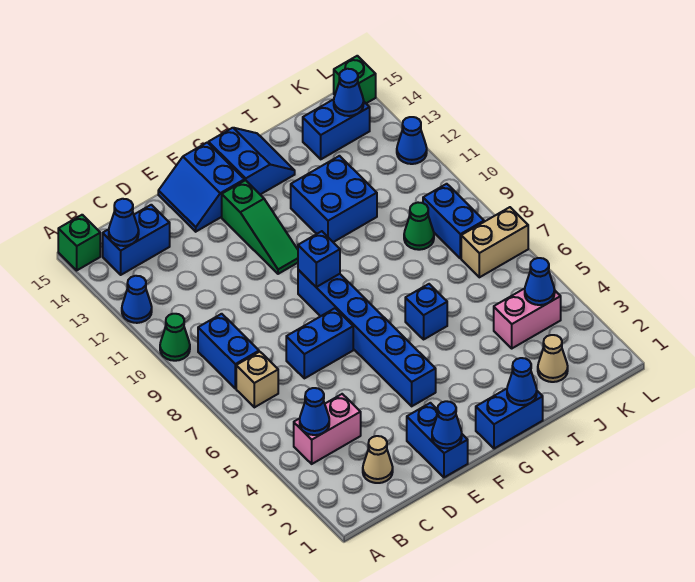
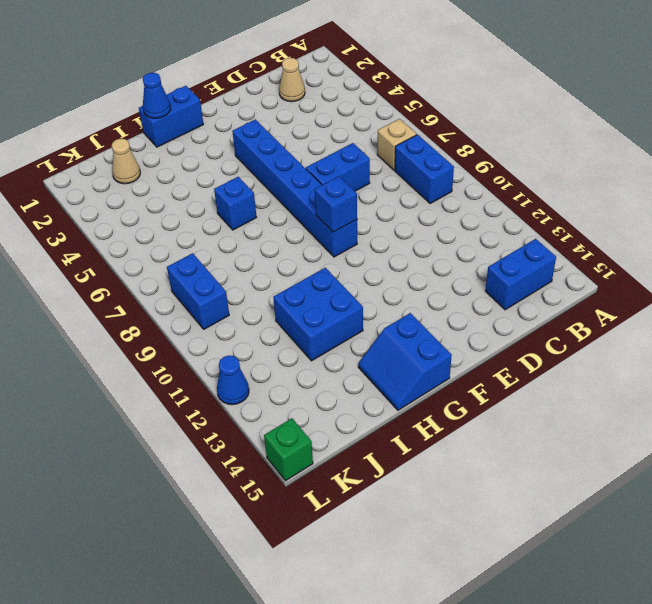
none -> green 1x1 cone [160,314,190,361]
none -> blue 1x1 cone [122,276,152,323]
none -> green 1x1 brick [58,215,100,270]
none -> pink 1x2 brick [294,394,361,464]

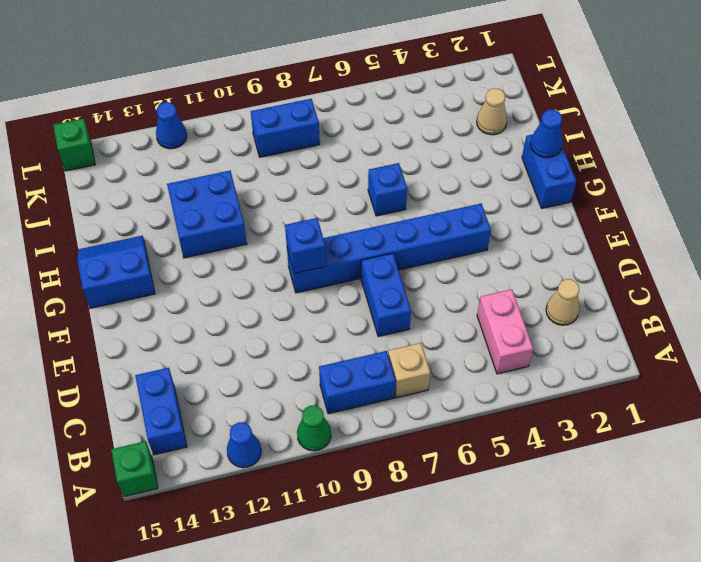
none -> blue 1x2 brick [407,403,468,477]
none -> blue 2x2 slope [158,143,245,232]
none -> green 1x3 slope [222,180,298,274]
none -> pink 1x2 brick [494,289,561,348]

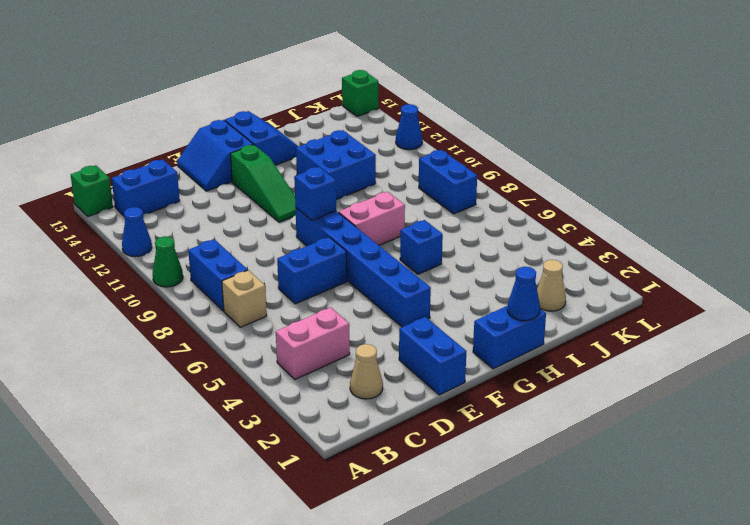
pink 1x2 brick [339,192,405,245] -> pink 1x2 brick moved to [494,289,561,348]
none -> green 1x1 cone [404,203,434,250]
none -> blue 1x2 brick [303,99,370,159]
none -> tan 1x2 brick [461,207,528,277]
none -> blue 1x1 cone [300,388,329,435]

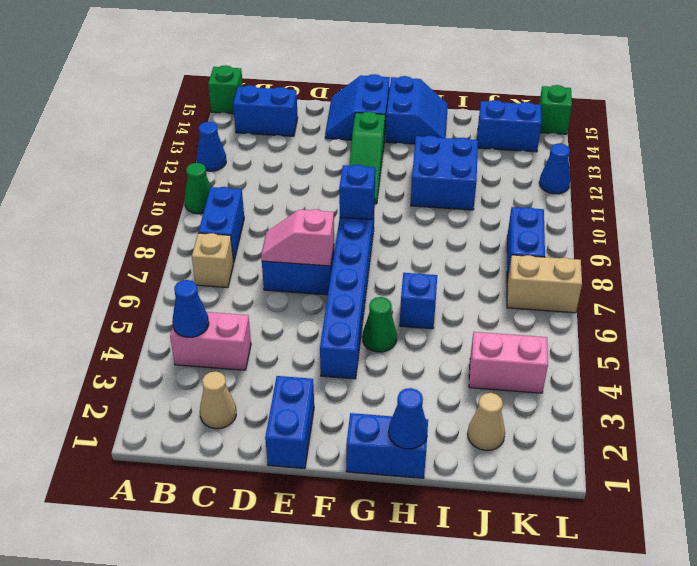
pink 1x2 slope [261,209,334,266] -> none
green 1x1 cone [362,297,397,352] -> green 1x1 cone moved to [404,203,434,250]
none -> blue 1x1 cone [109,199,139,246]
none -> blue 1x1 cone [432,401,462,448]
none -> blue 1x1 cone [525,258,555,305]
none -> blue 1x1 cone [334,69,364,116]

